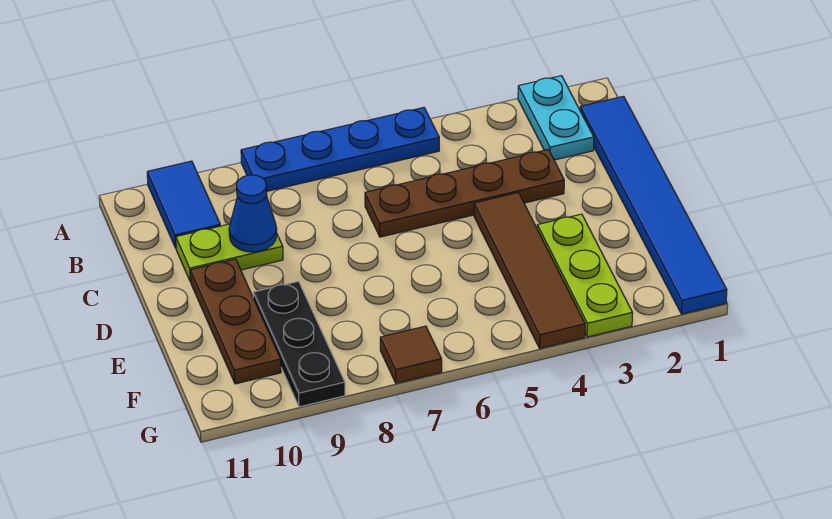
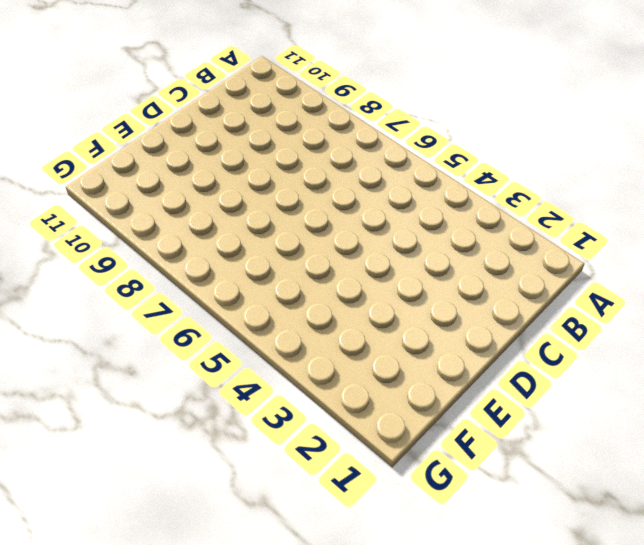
none -> cyan 1x2 plate [518,76,594,160]
none -> blue 1x4 plate [241,108,439,191]
none -> blue 1x2 tile [147,161,220,248]

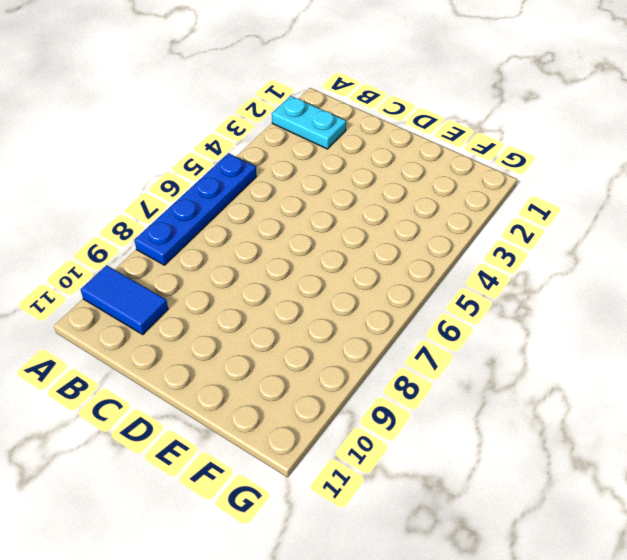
none -> blue 1x6 tile [580,96,727,314]
none -> brown 1x4 plate [365,149,564,237]
none -> lime 1x2 plate [176,224,283,282]

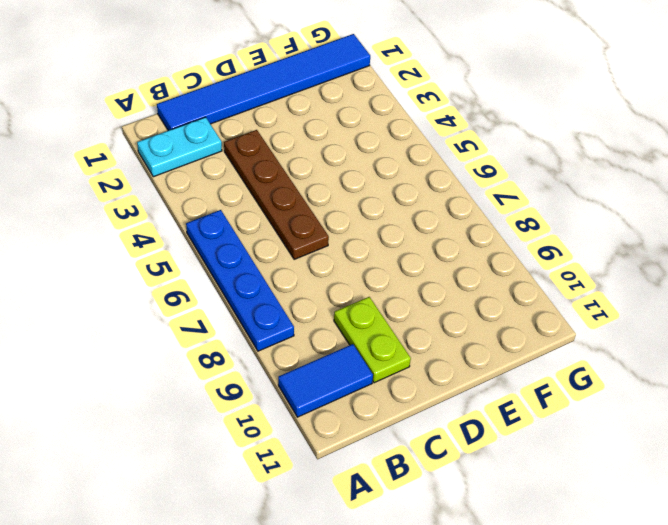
none -> brown 1x4 tile [474,193,585,348]
none -> brown 1x3 plate [190,259,281,384]
none -> lime 1x3 plate [537,214,633,337]

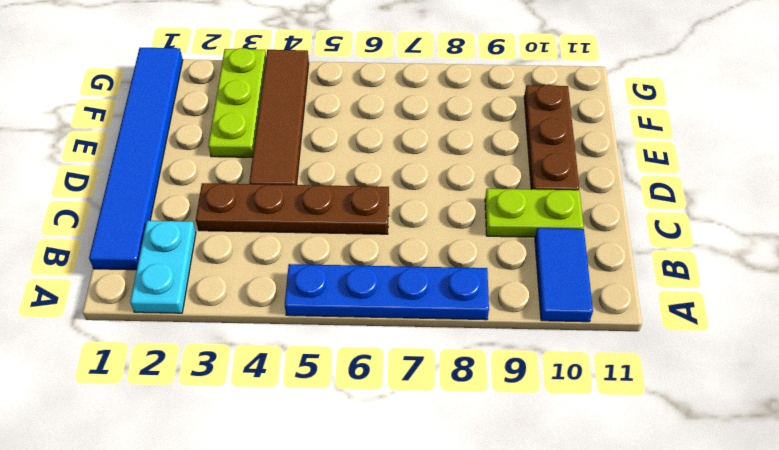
none -> black 1x3 plate [253,281,345,407]
none -> brown 1x1 tile [380,326,442,383]
none -> blue 1x1 cone [229,175,277,252]

